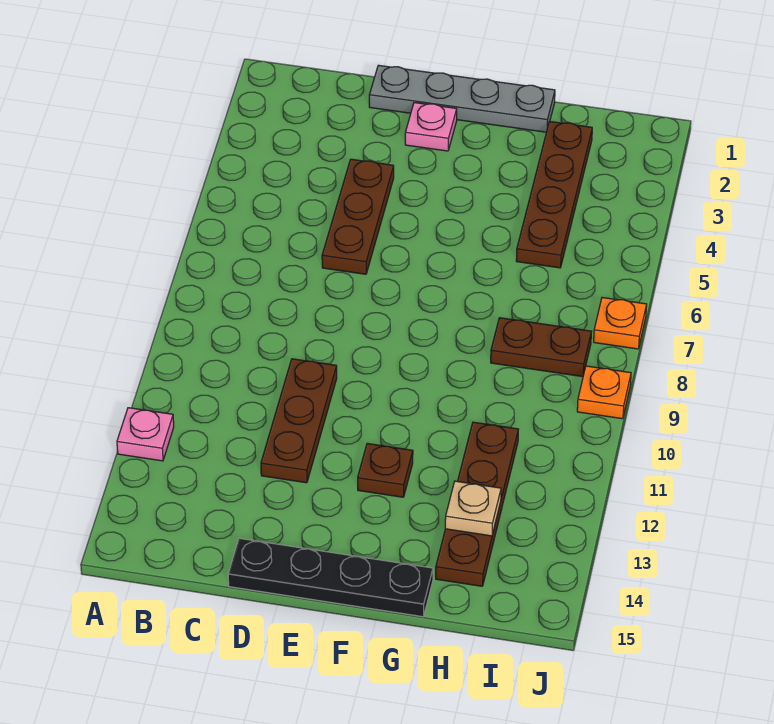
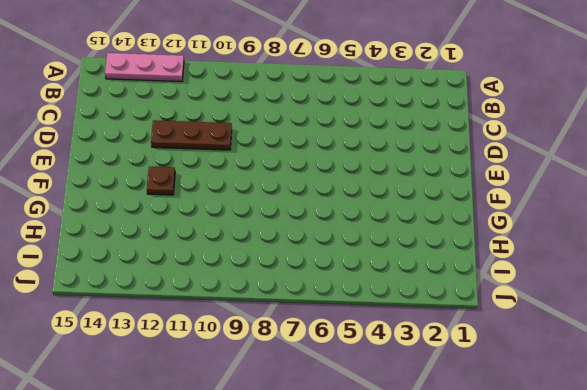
pink 1x3 plate [105,53,184,82] -> pink 1x1 plate [117,408,174,461]
none -> grey 1x4 plate [369,65,555,132]
none -> brown 1x3 plate [322,159,394,274]
none -> black 1x4 plate [228,538,433,617]

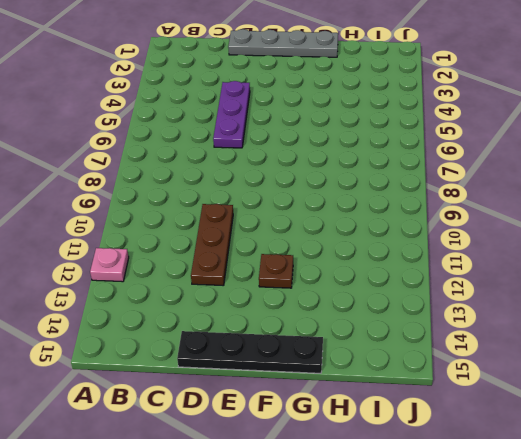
purple 1x3 plate [213,81,250,148] -> brown 1x3 plate [322,159,394,274]
none -> pink 1x1 plate [405,103,457,151]
none -> brown 1x4 plate [516,121,592,268]
none -> brown 1x2 plate [491,318,591,377]

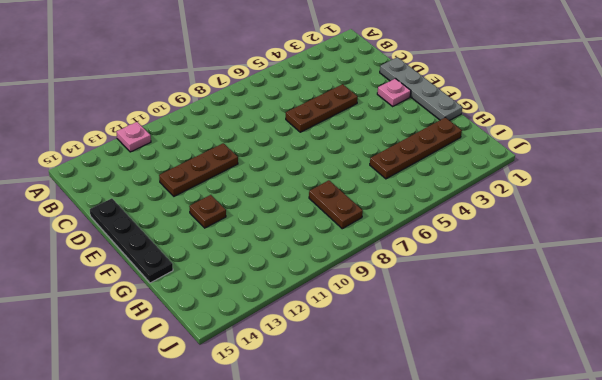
none -> brown 1x4 plate [436,422,518,586]
none -> orange 1x1 plate [594,298,647,349]
none -> orange 1x1 plate [577,366,631,419]

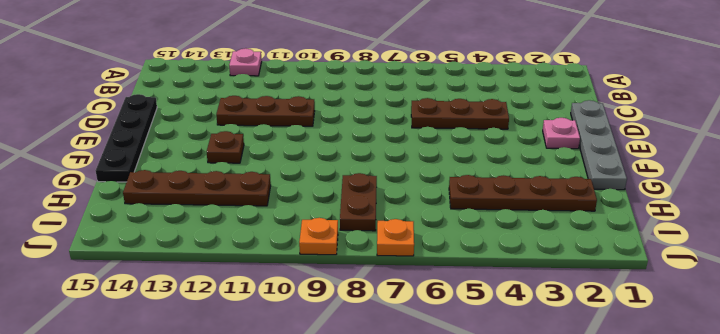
none -> tan 1x1 plate [445,481,501,536]

